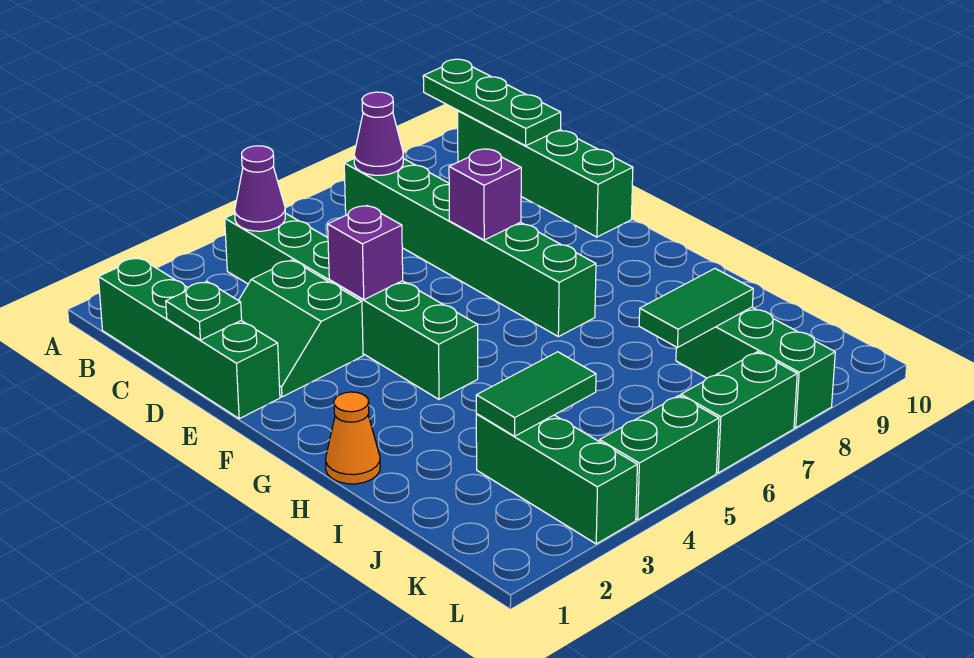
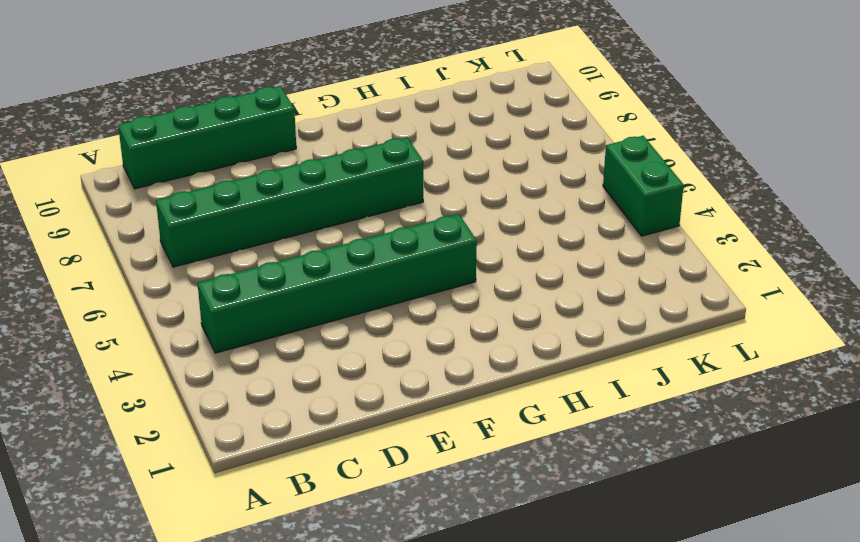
none -> green 1x4 brick [98,258,280,419]
none -> green 2x2 slope [238,260,363,397]
none -> orange 1x1 cone [326,392,380,484]

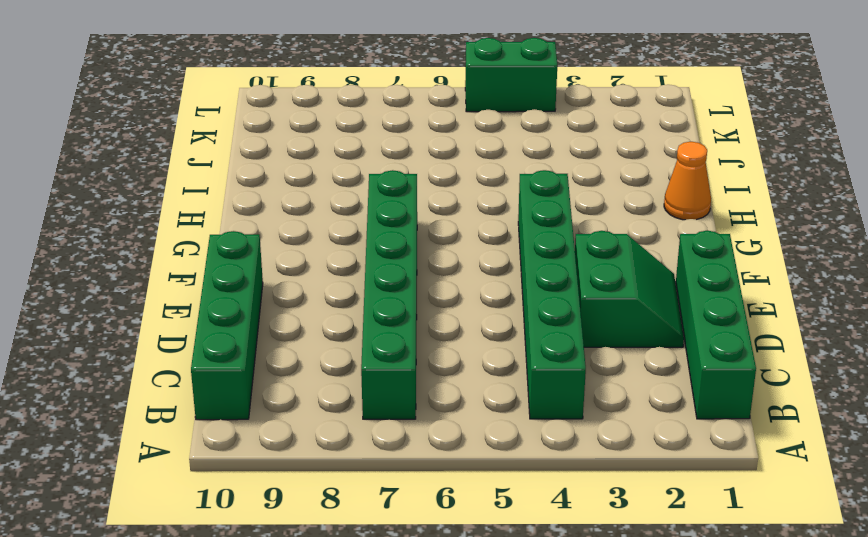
none -> green 1x3 brick [476,414,637,544]
none -> green 1x3 brick [676,307,835,428]
none -> green 1x2 brick [681,352,797,473]

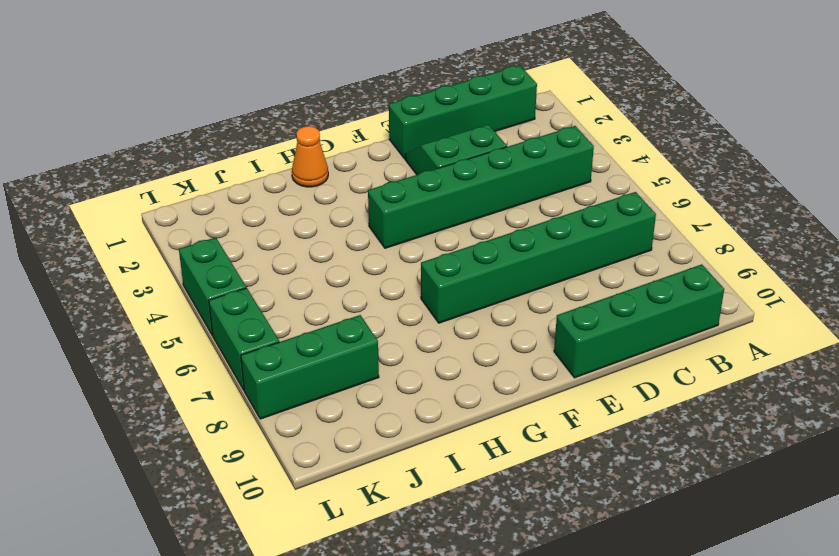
none -> green 1x3 brick [476,414,637,544]
none -> green 1x3 plate [423,59,561,146]
none -> purple 1x1 cone [235,146,285,231]

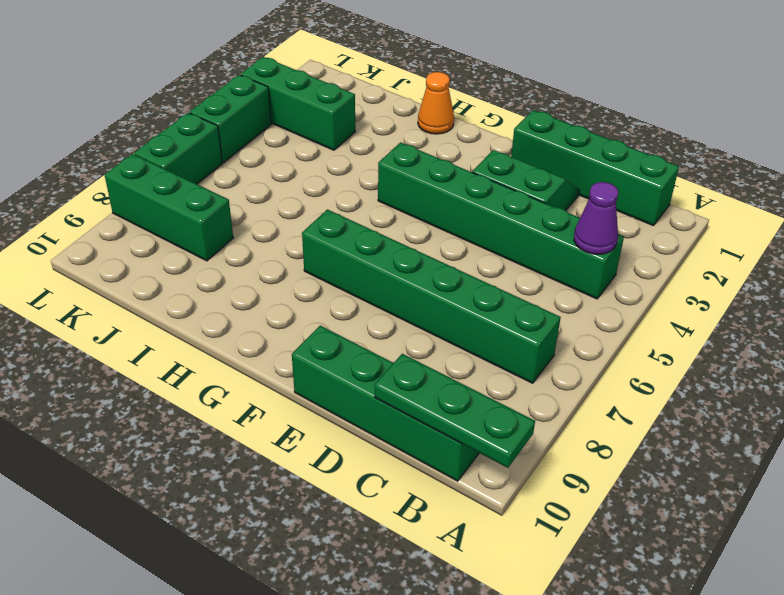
none -> purple 1x1 cone [354,92,403,175]
none -> green 1x1 plate [166,282,242,340]
none -> purple 1x1 brick [328,206,403,300]

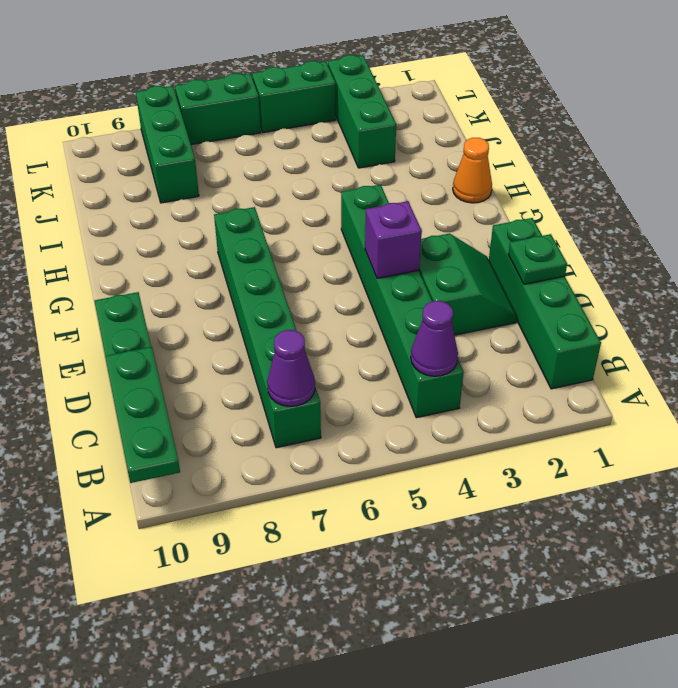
none -> purple 1x1 brick [449,149,521,240]
none -> green 1x2 tile [476,352,596,436]
none -> green 1x2 tile [639,269,753,348]

